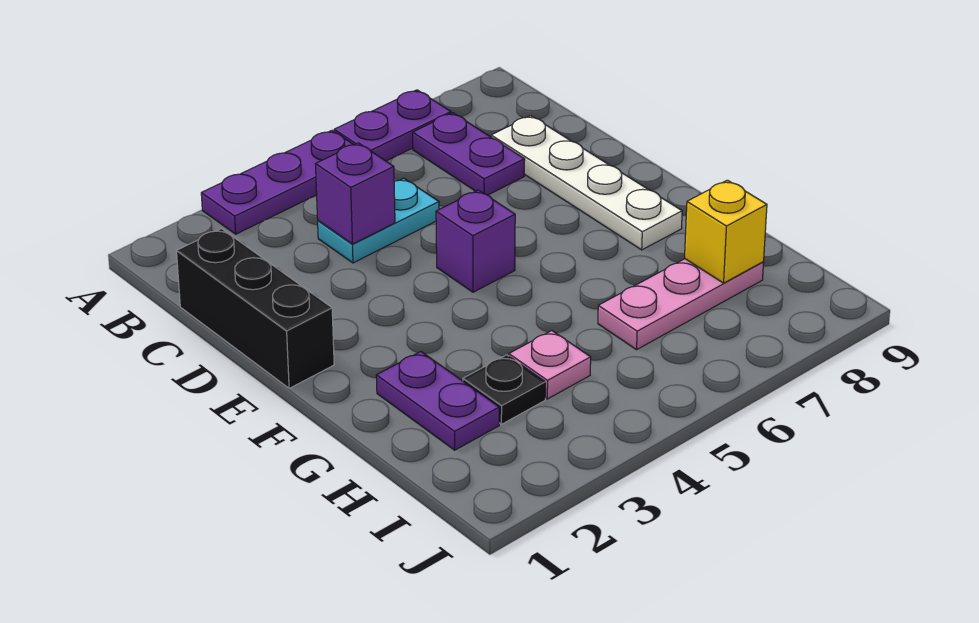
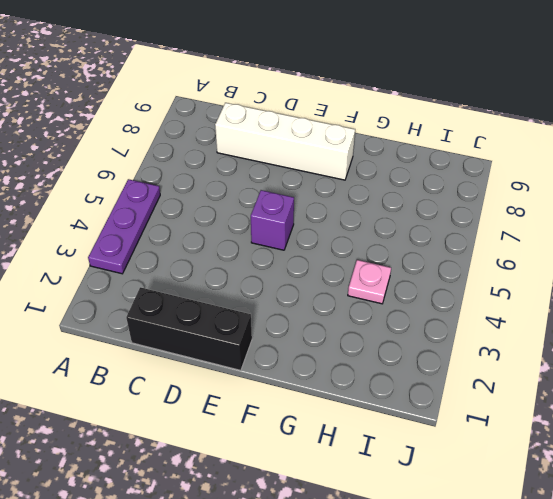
white 1x4 brick [215,103,355,180] -> white 1x4 plate [491,116,682,250]
none -> purple 1x2 plate [334,90,451,161]
none -> purple 1x2 plate [413,113,525,195]
none -> cyan 1x2 plate [318,178,439,263]

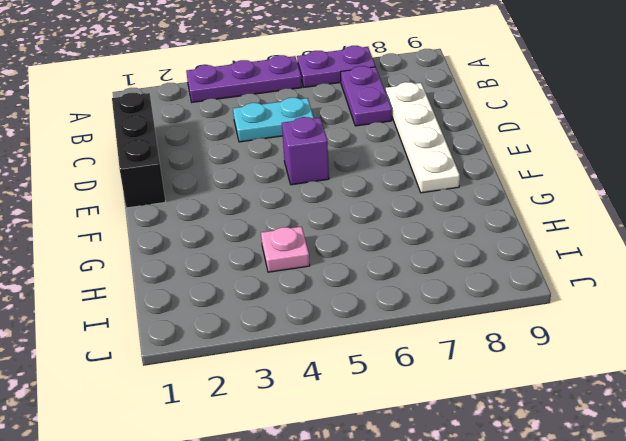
none -> purple 1x2 plate [376,352,499,450]
none -> black 1x1 plate [463,355,545,424]
none -> pink 1x3 plate [598,259,764,350]

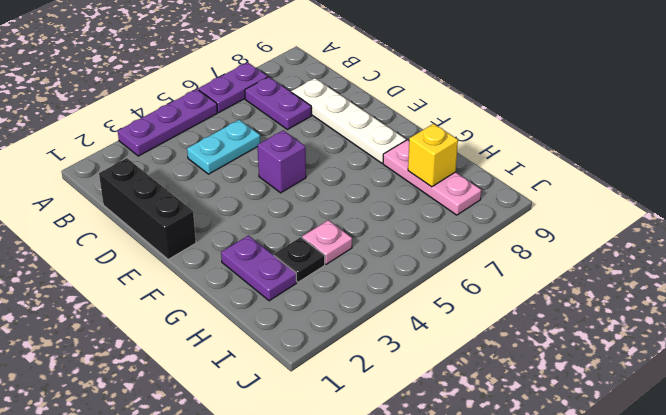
pink 1x3 plate [383,140,481,215] -> pink 1x3 plate turned to [598,259,764,350]
none -> purple 1x1 brick [316,143,395,244]

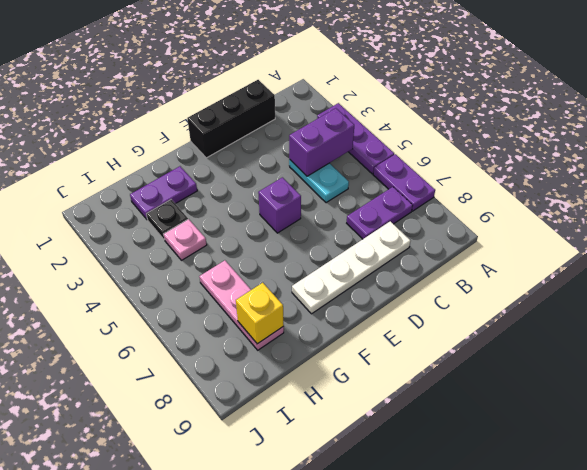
purple 1x2 brick [289,108,354,176] -> purple 1x1 brick [316,143,395,244]

